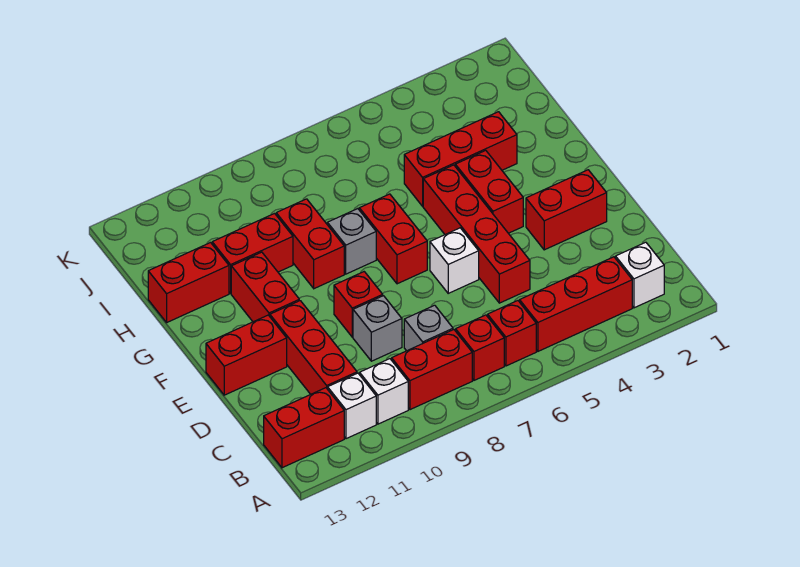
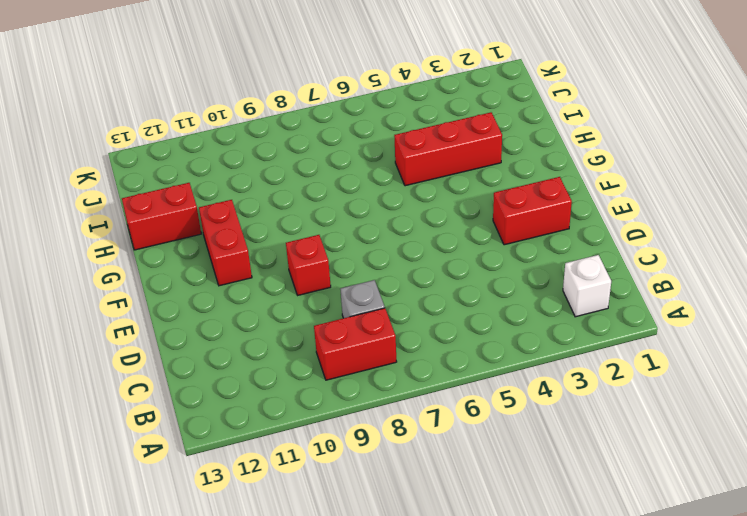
none -> red 1x3 brick [520,257,632,351]
none -> red 1x1 brick [488,301,536,366]
none -> red 1x1 brick [456,315,504,380]

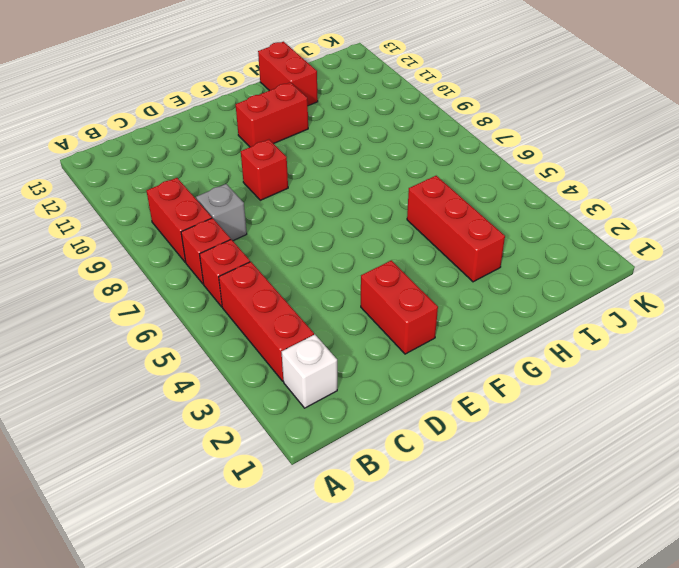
none -> white 1x1 brick [360,359,408,424]
none -> white 1x1 brick [328,373,376,439]
none -> red 1x2 brick [264,388,344,468]

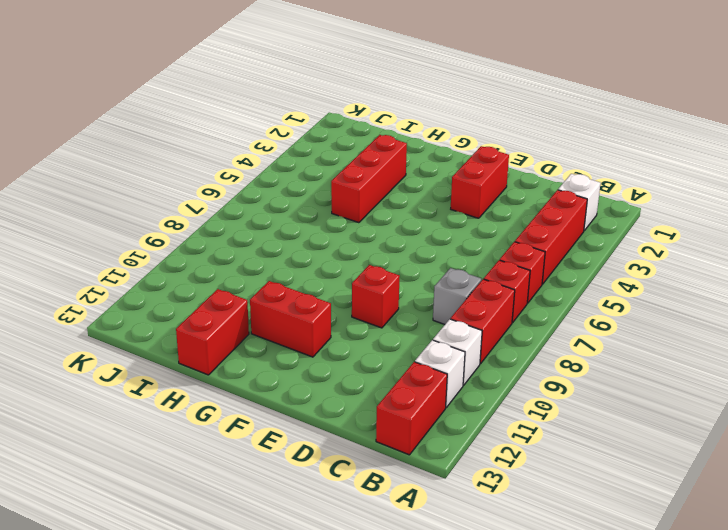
none -> red 1x3 brick [270,301,357,394]
none -> red 1x4 brick [423,165,530,303]
none -> grey 1x1 brick [353,296,402,361]

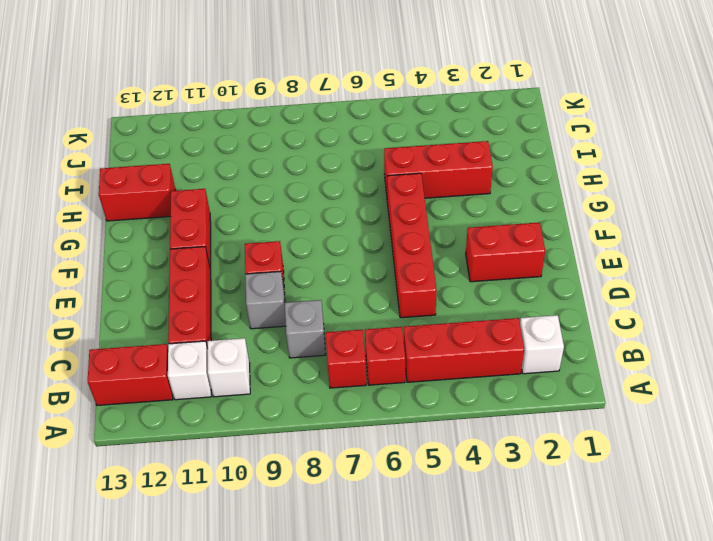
none -> red 1x2 brick [392,330,472,410]
none -> white 1x1 brick [430,228,479,293]
none -> red 1x2 brick [206,315,287,395]

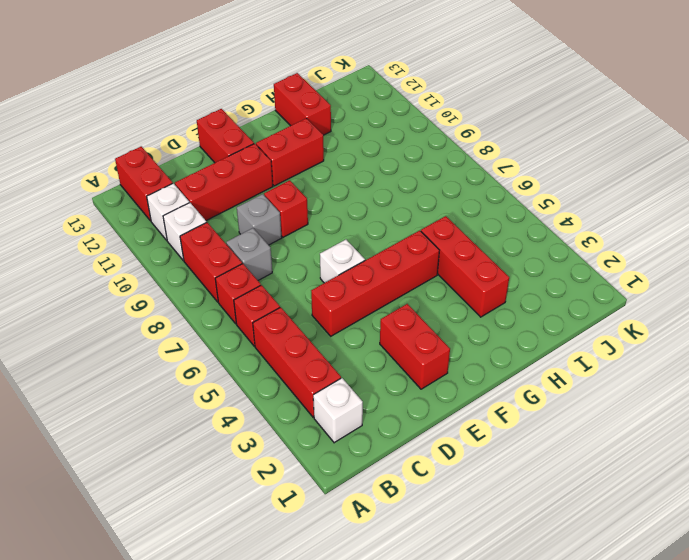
none -> red 1x2 brick [455,150,523,233]
none -> red 1x2 brick [359,194,427,284]
none -> grey 1x1 brick [327,209,376,274]

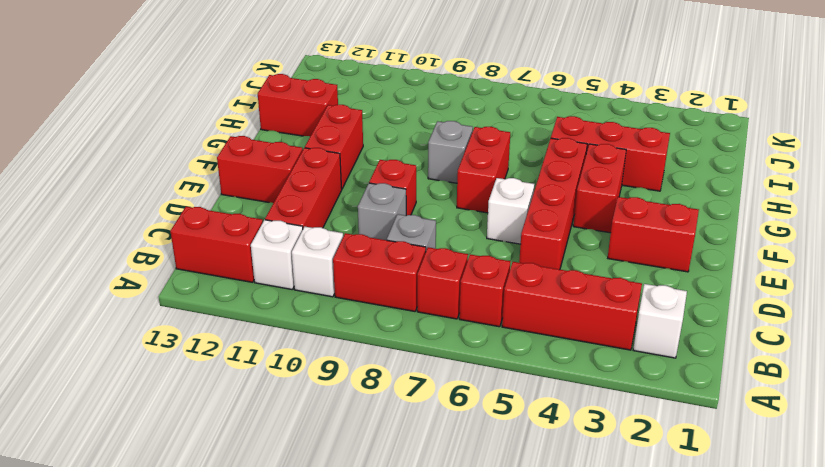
none -> red 1x2 brick [276,199,344,289]
none -> red 1x2 brick [212,214,293,293]

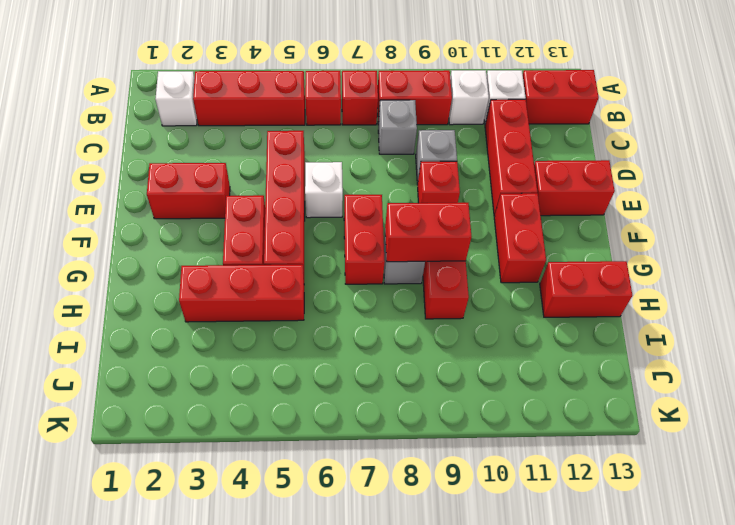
red 1x2 brick [385,203,472,262] -> red 1x2 brick moved to [212,214,293,293]

